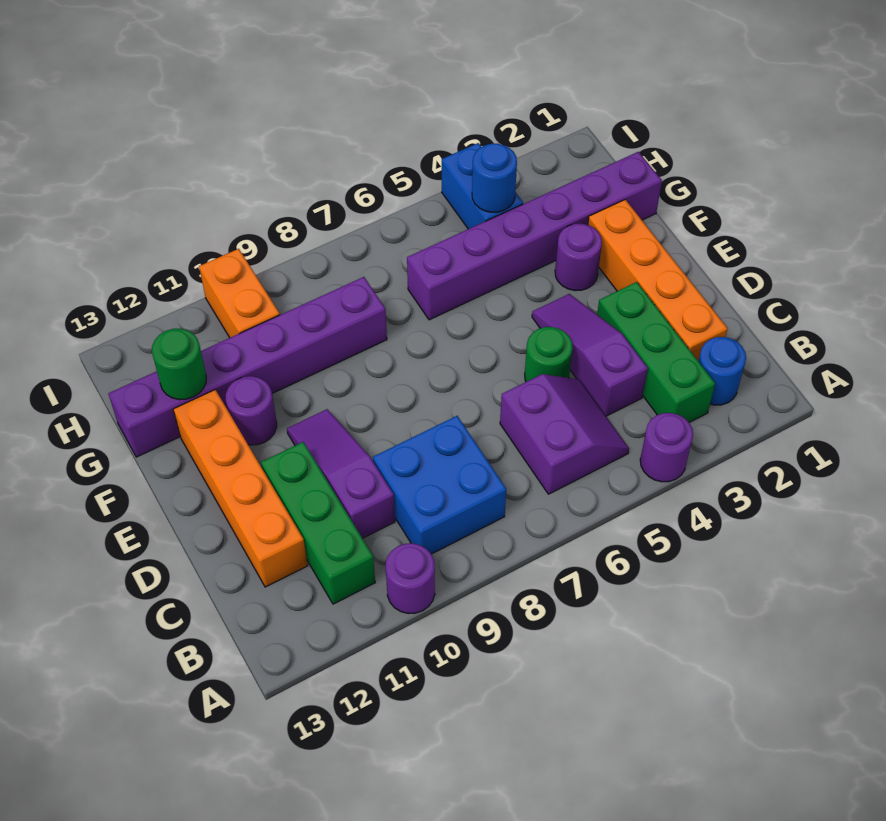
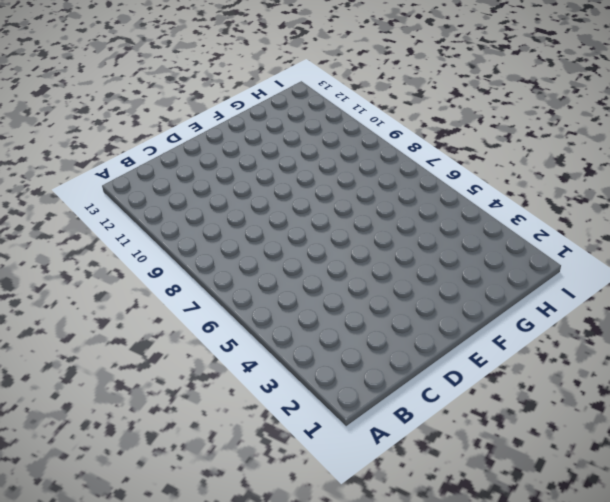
none -> purple 1x1 round brick [640,413,693,482]
none -> purple 1x1 round brick [386,543,435,614]
none -> blue 1x1 round brick [699,337,746,405]

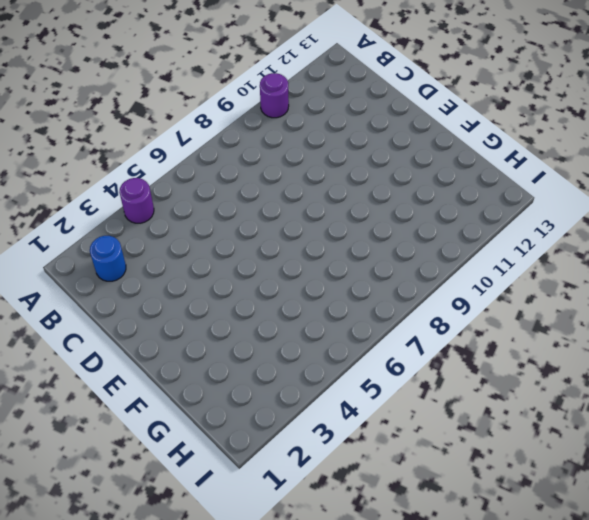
none -> green 1x3 brick [597,282,715,422]
none -> purple 2x2 slope [500,374,629,494]
none -> blue 2x2 brick [373,416,506,554]

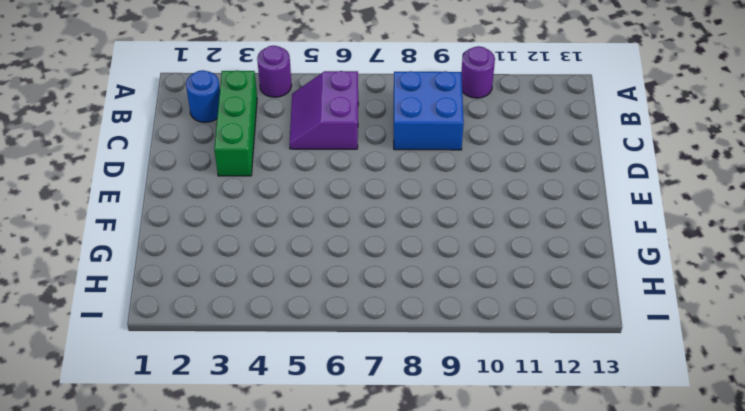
none -> green 1x3 brick [261,442,375,604]
none -> orange 1x4 brick [588,200,728,361]
none -> purple 1x3 slope [532,294,648,416]

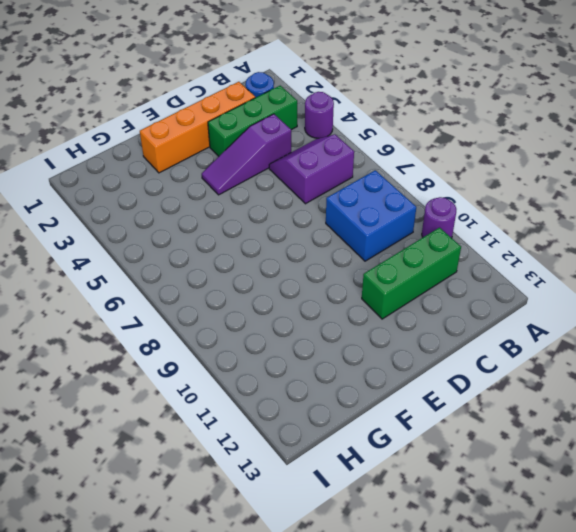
none -> purple 1x3 slope [287,409,395,538]
none -> orange 1x4 brick [173,390,308,587]
none -> green 1x1 round brick [525,327,572,382]

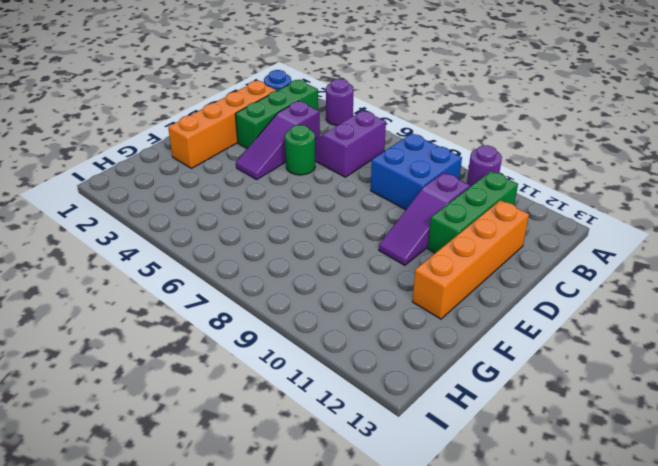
none -> purple 1x1 round brick [555,224,602,291]
none -> purple 1x1 round brick [226,376,277,445]
none -> purple 1x6 brick [407,152,662,320]

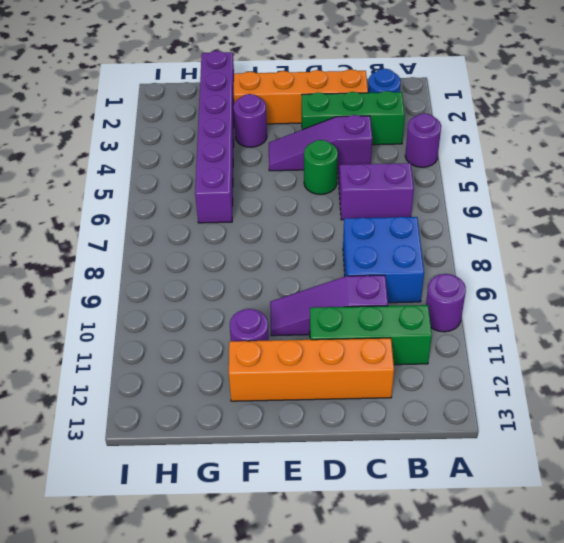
none -> purple 1x6 brick [108,277,387,457]
none -> blue 1x2 brick [442,143,523,229]
none -> orange 1x2 brick [199,249,280,338]

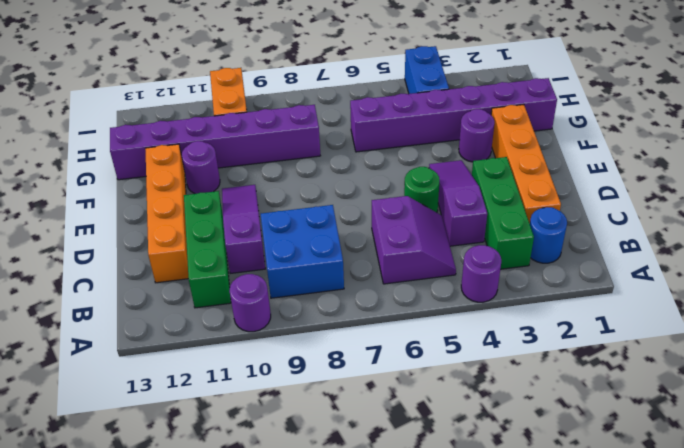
none -> green 1x1 round brick [152,329,206,400]
none -> blue 1x1 round brick [472,144,517,212]

